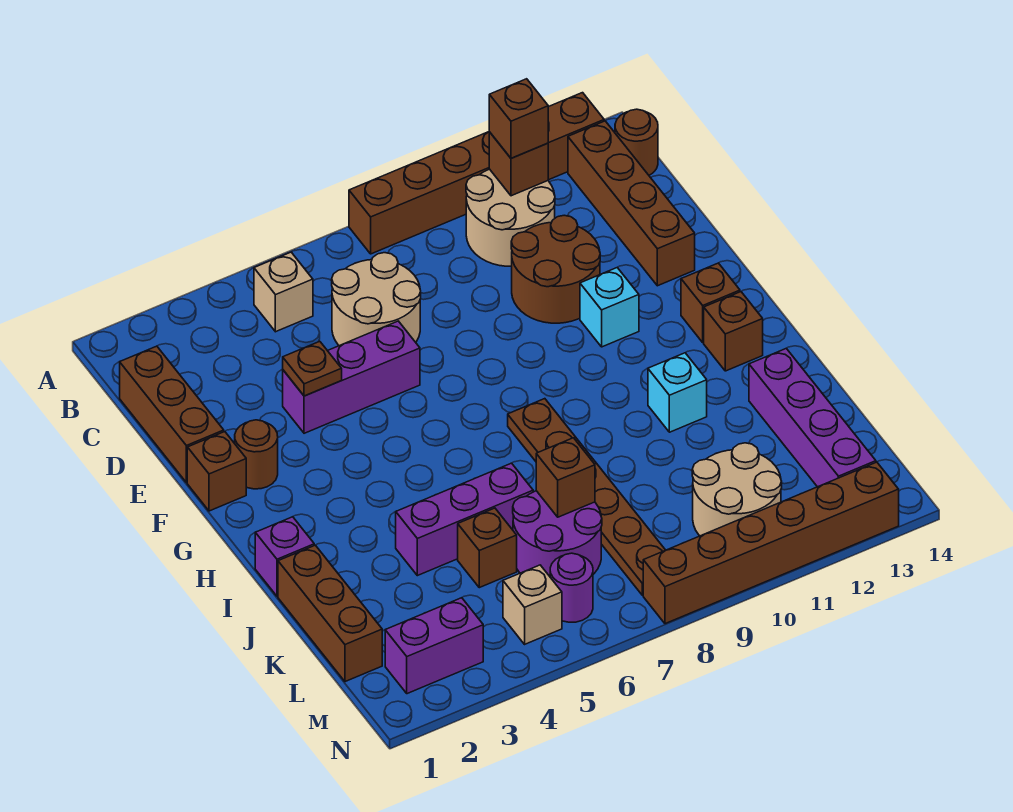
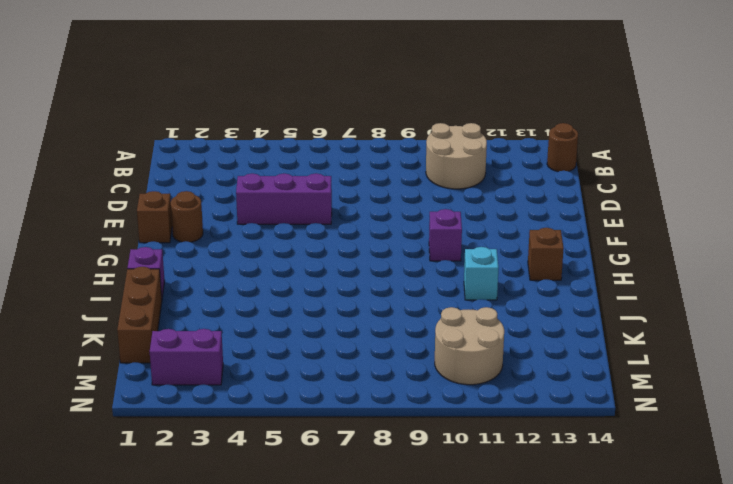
purple 1x1 brick [429,209,462,261] -> none
none -> brown 1x6 brick [349,93,604,254]
none -> tan 1x1 brick [254,252,313,332]
none -> brown 1x4 brick [568,121,695,286]
none -> brown 1x3 brick [120,346,224,483]

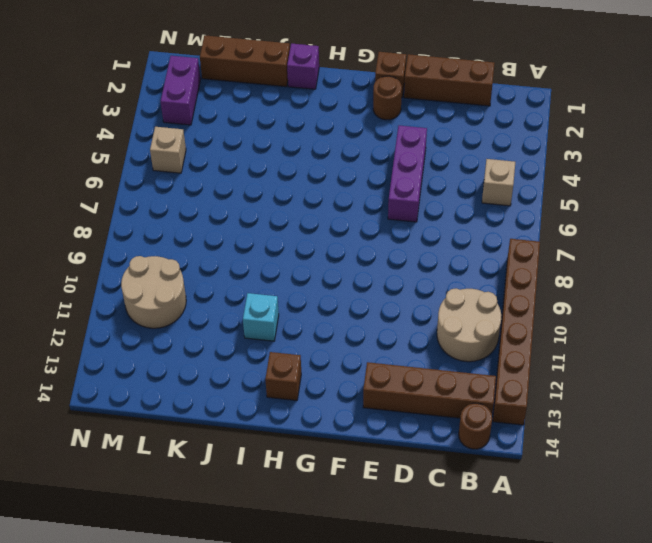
none -> tan 2x2 round brick [332,253,421,346]
none -> brown 2x2 round brick [511,215,600,323]
none -> cyan 1x1 brick [580,268,639,347]
none -> brown 1x1 brick [681,263,740,342]

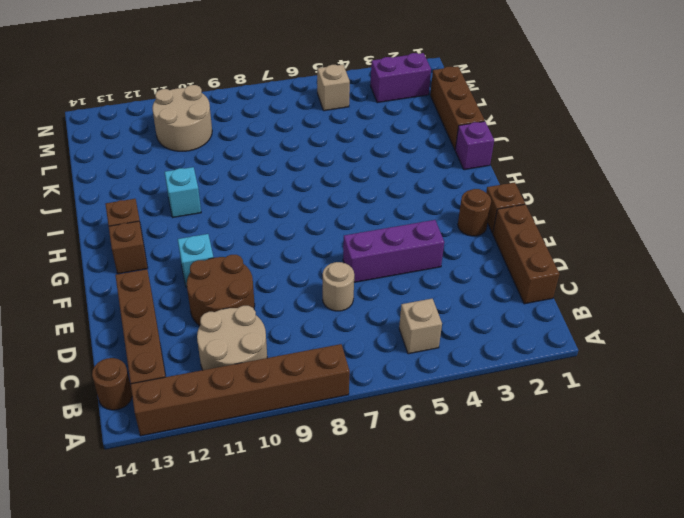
tan 1x1 round brick [323,262,354,311] -> tan 2x2 round brick [332,253,421,346]
none -> brown 1x6 plate [508,399,665,595]
none -> purple 1x3 brick [396,463,533,576]
none -> purple 1x4 brick [749,348,876,487]
none -> brown 1x1 brick [458,508,517,588]

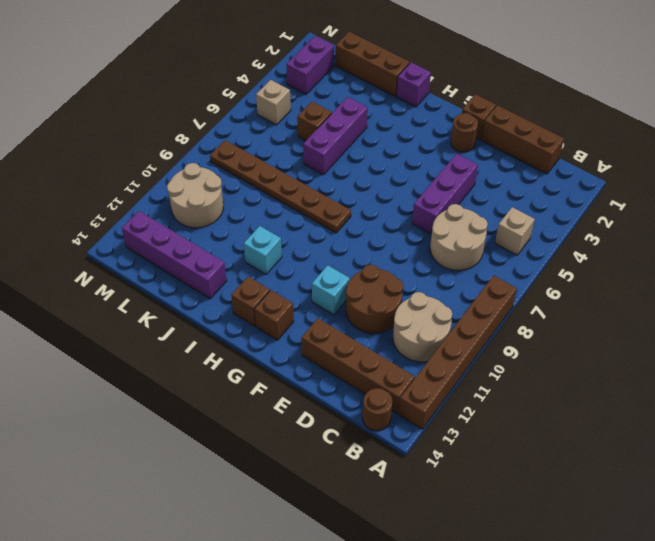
none -> purple 2x2 round brick [513,491,602,576]
none -> purple 1x1 round brick [550,553,593,622]
none -> brown 1x6 brick [643,462,899,624]
none -> brown 1x1 brick [489,132,548,196]

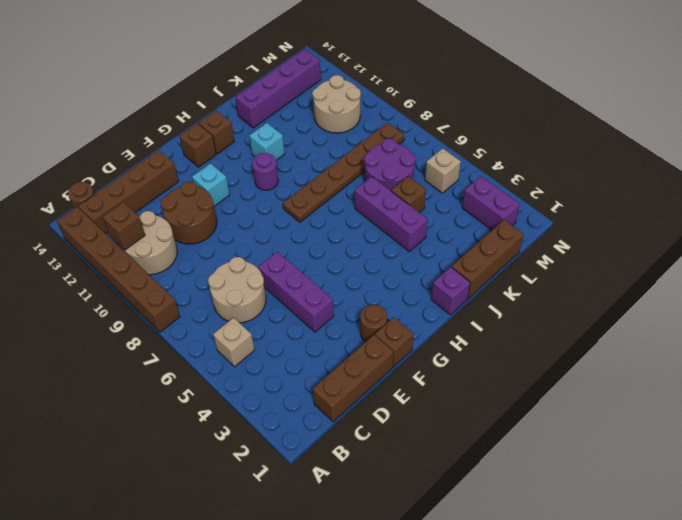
purple 1x1 round brick [252,153,278,190] -> purple 1x1 round brick moved to [550,553,593,622]
none -> brown 1x6 brick [643,462,899,624]
none -> brown 1x1 plate [283,341,342,396]
none -> brown 1x1 brick [536,438,595,517]
none -> brown 1x1 brick [489,79,548,158]

